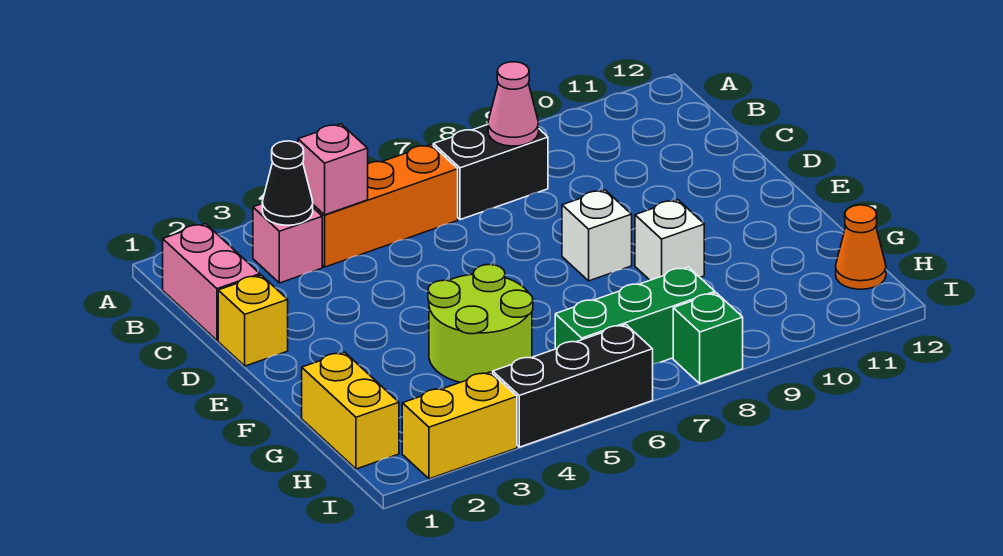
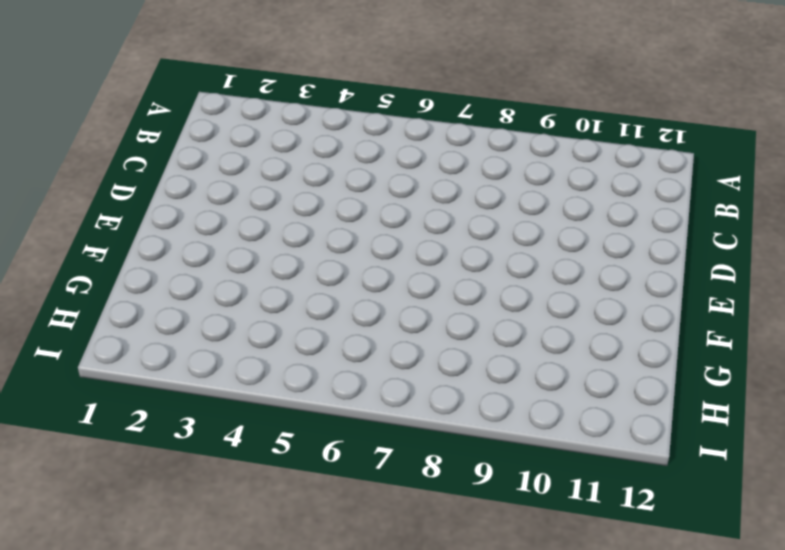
none -> pink 1x2 brick [163,224,260,340]
none -> pink 1x1 brick [253,204,322,283]
none -> orange 1x3 brick [313,144,458,267]

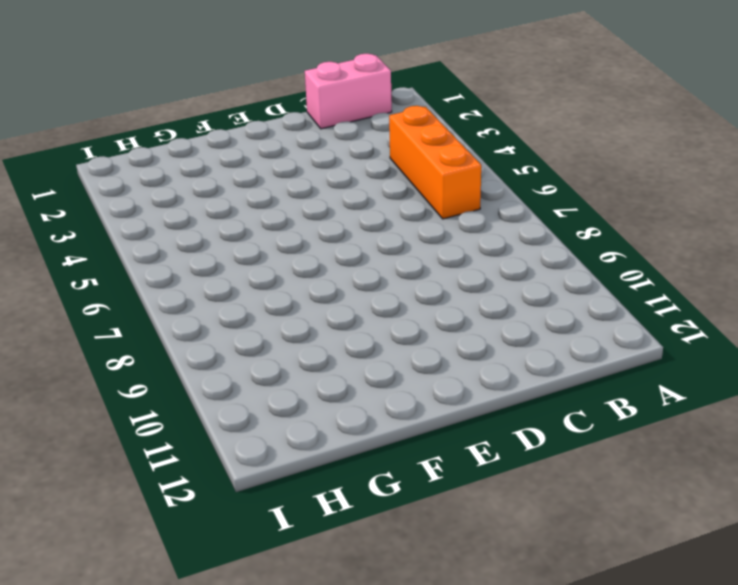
none -> pink 1x1 brick [253,204,322,283]
none -> black 1x2 brick [433,125,548,220]
none -> yellow 1x1 brick [218,275,288,366]

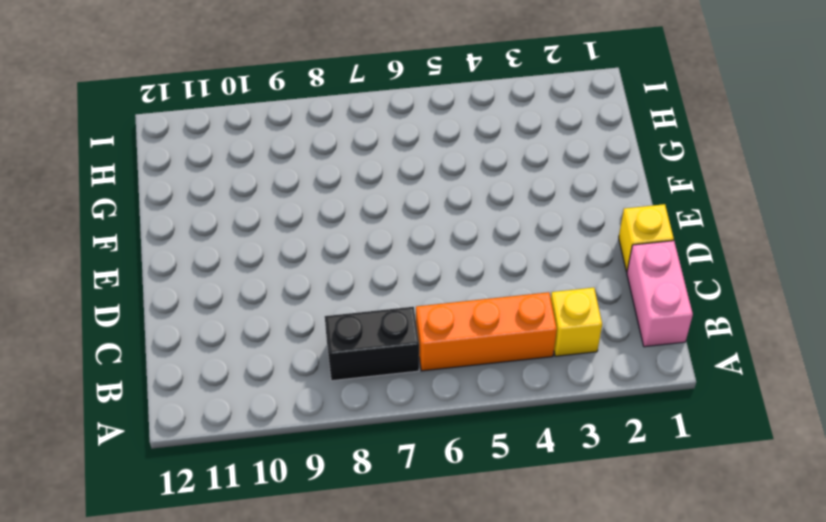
yellow 1x1 brick [551,288,602,356] -> pink 1x1 brick [253,204,322,283]
none -> white 1x1 brick [562,190,632,281]
none -> lime 2x2 round brick [428,265,533,382]
none -> white 1x1 brick [635,200,704,280]

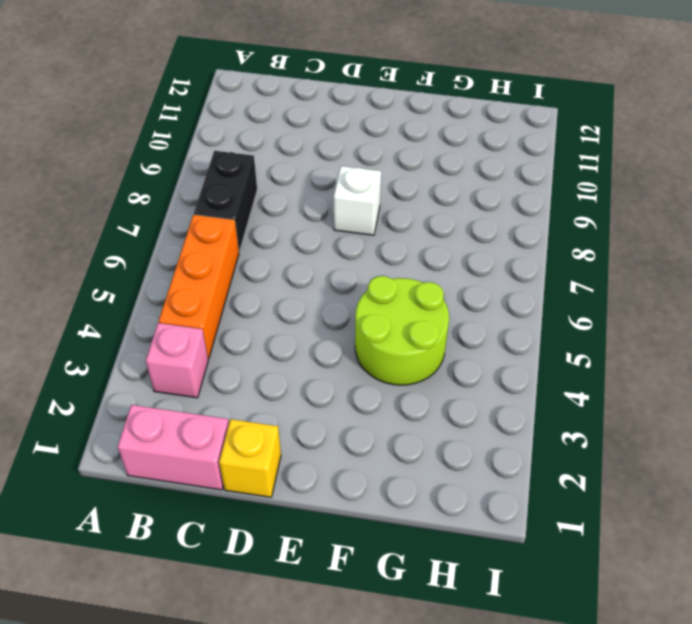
none -> white 1x1 brick [635,200,704,280]
none -> yellow 1x2 brick [302,352,399,469]
none -> green 1x3 brick [555,267,715,364]

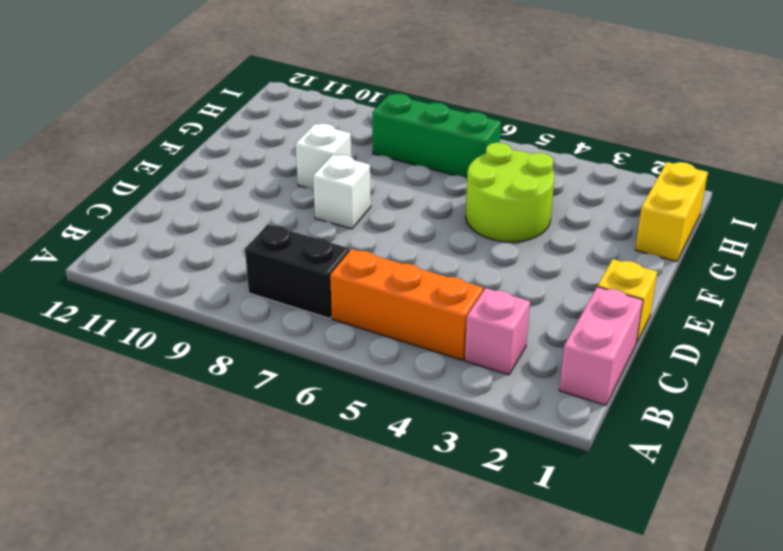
none -> orange 1x1 cone [836,205,886,289]
none -> yellow 1x2 brick [402,372,517,479]
none -> black 1x3 brick [493,325,653,447]

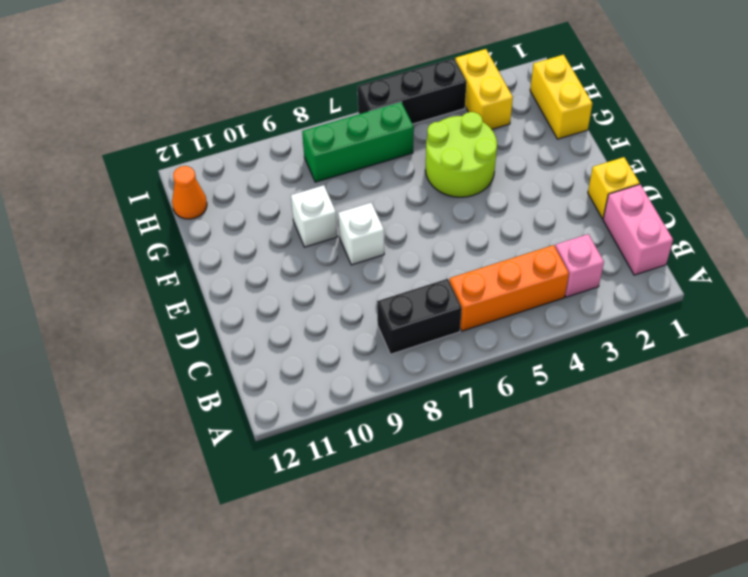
yellow 1x2 brick [455,49,513,129] -> yellow 1x2 brick turned to [402,372,517,479]
none -> green 1x1 brick [673,293,743,384]
none -> black 1x1 cone [262,141,313,225]
none -> pink 1x1 brick [298,124,368,215]

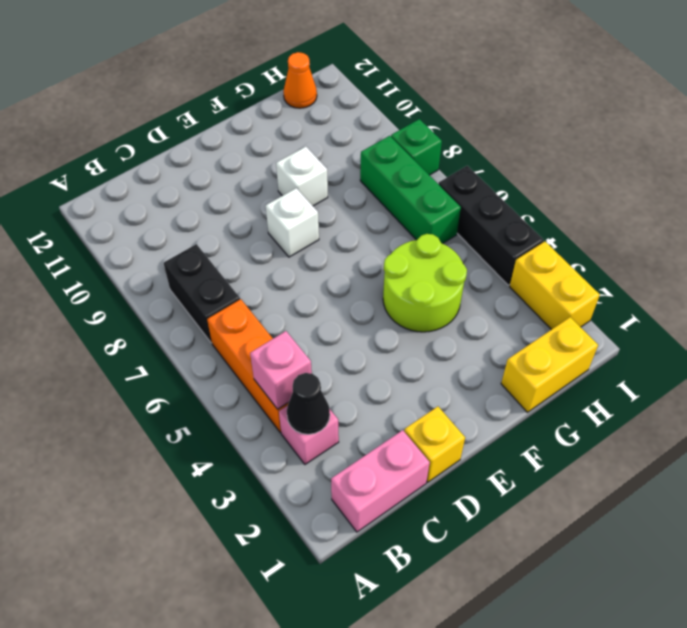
none -> pink 1x1 cone [488,62,539,146]

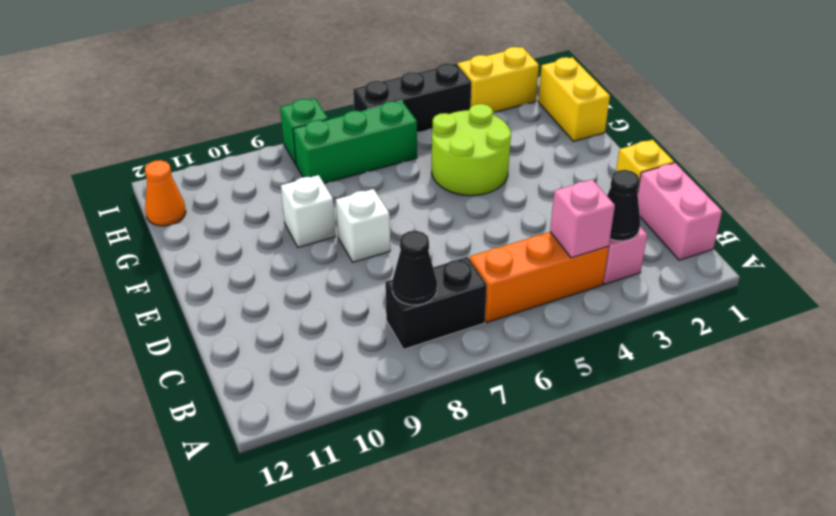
black 1x1 cone [392,231,437,305] -> pink 1x1 cone [488,62,539,146]

